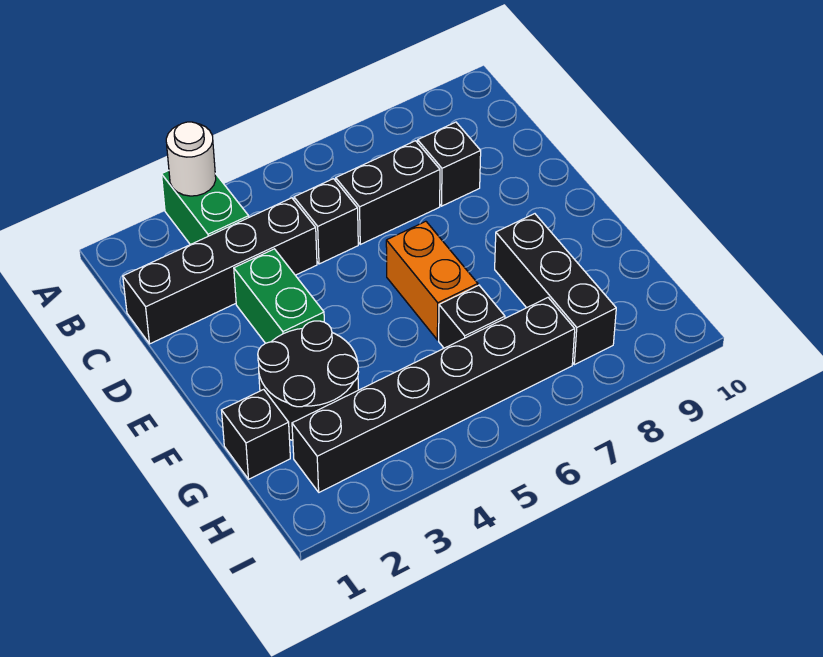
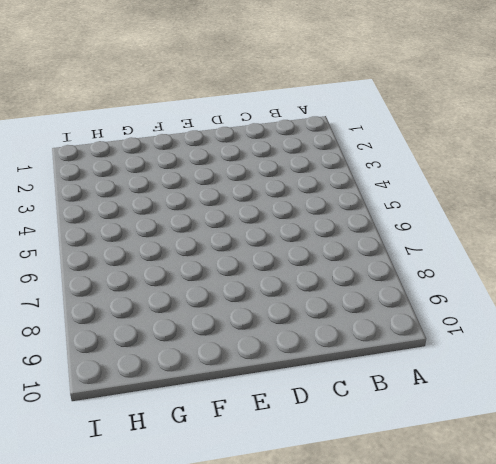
none -> green 1x2 brick [162,171,249,245]
none -> black 1x4 brick [123,198,317,344]
none -> black 1x1 brick [294,179,358,264]

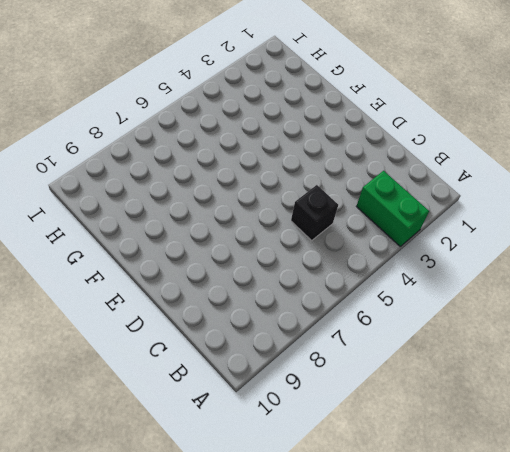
none -> black 1x4 brick [123,198,317,344]
none -> black 1x2 brick [336,141,440,244]
none -> black 1x1 brick [418,122,481,206]

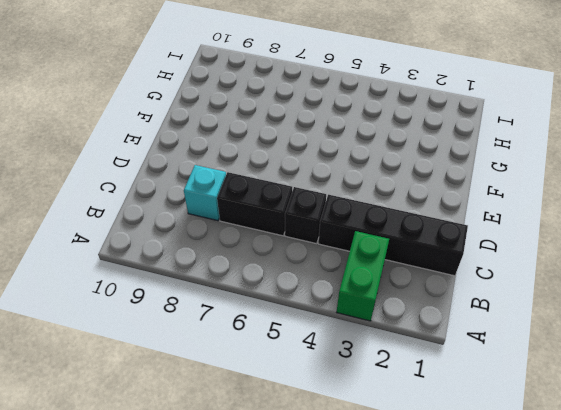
cyan 1x1 brick [184,165,226,221] -> black 1x1 brick [418,122,481,206]
none -> green 1x2 brick [234,249,324,343]
none -> orange 1x2 brick [386,221,478,340]
none -> black 2x2 round brick [258,321,359,440]

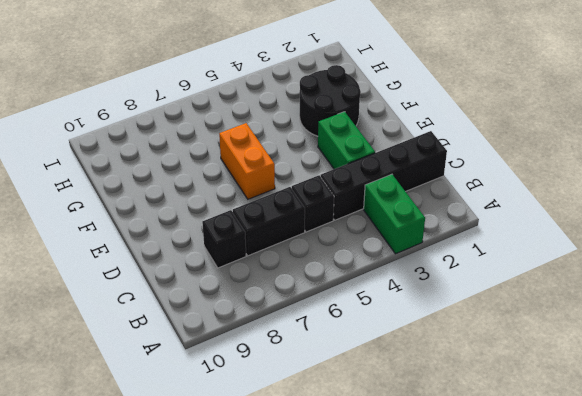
none -> black 1x3 brick [495,214,616,365]
none -> black 1x1 brick [222,389,290,479]
none -> black 1x1 brick [439,285,505,348]

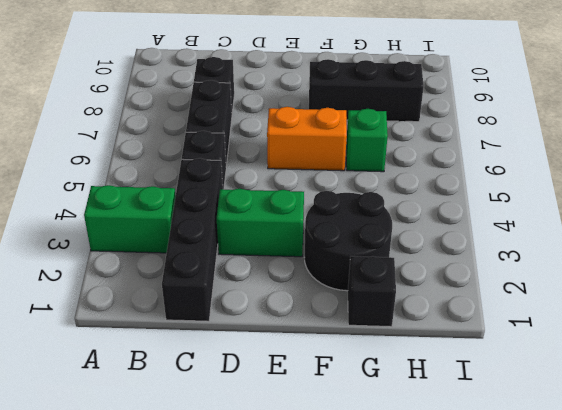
green 1x1 brick [346,109,388,172] -> black 1x1 brick [439,285,505,348]
none -> black 1x6 brick [292,298,575,492]
none -> white 1x1 round brick [166,122,216,196]

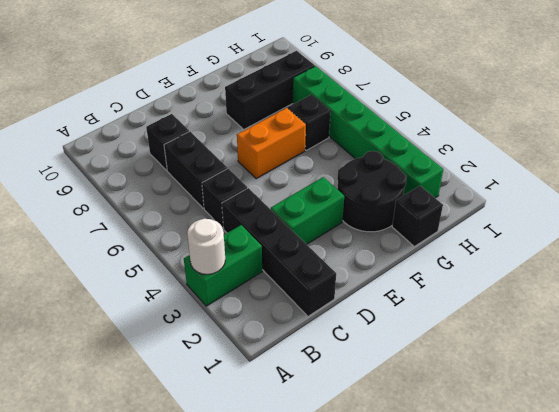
green 1x6 brick [293,66,443,198] -> black 1x6 brick [292,298,575,492]

